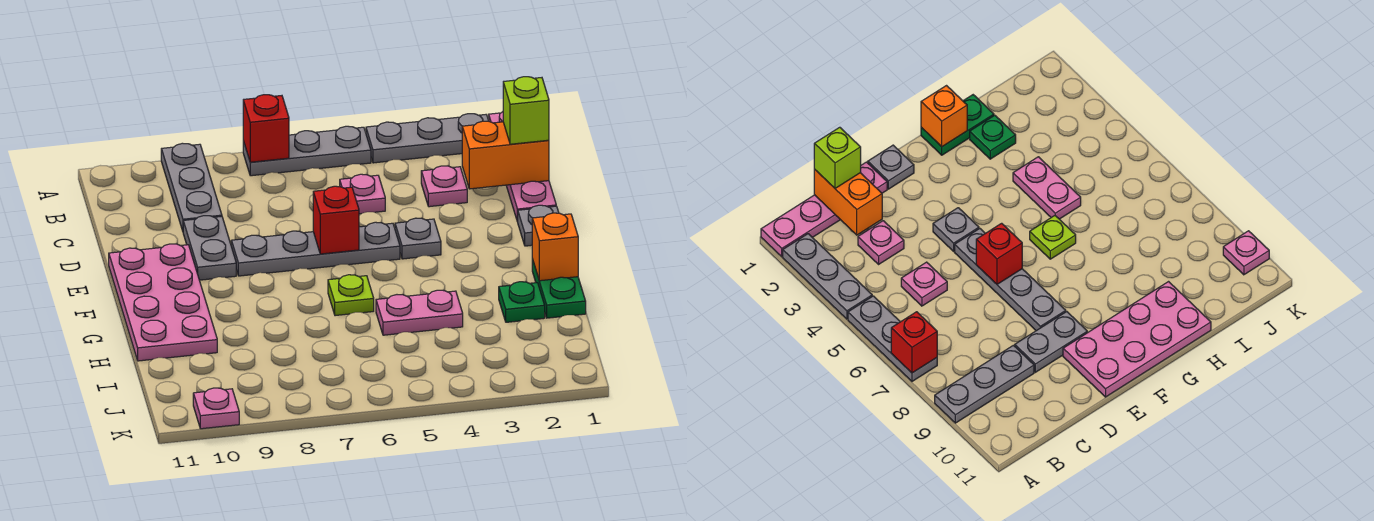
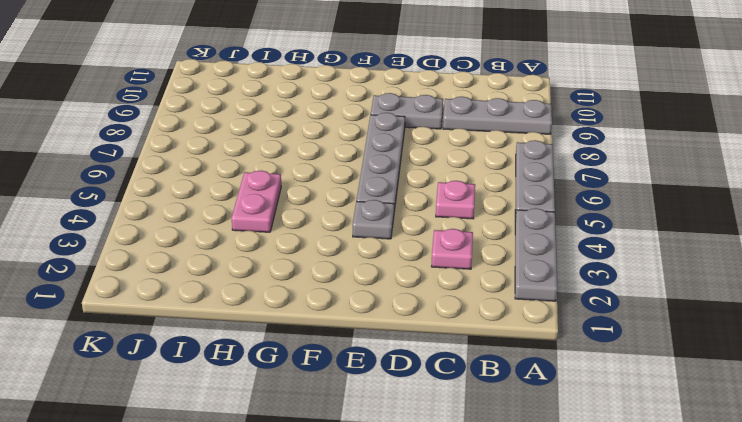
none -> pink 1x4 plate [489,112,556,222]
none -> grey 1x1 plate [518,205,559,246]
none -> pink 2x4 plate [109,244,217,361]

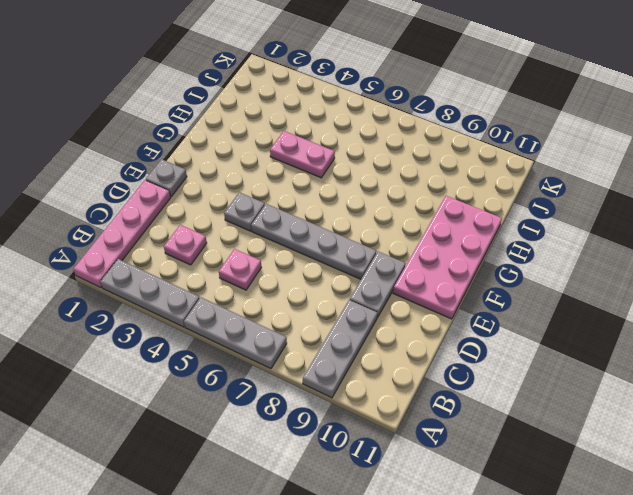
none -> green 1x2 plate [532,259,586,318]
none -> lime 1x1 plate [328,275,374,316]
none -> green 1x1 plate [499,282,545,322]

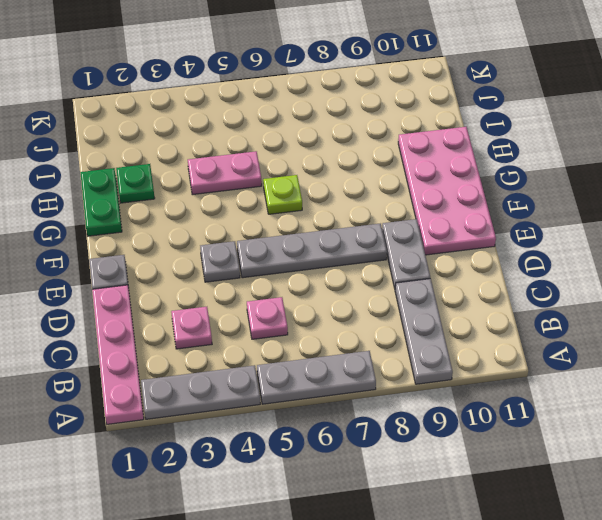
none -> pink 1x1 plate [193,388,239,429]
none -> red 1x1 brick [243,95,289,162]
none -> orange 1x2 brick [462,121,549,189]

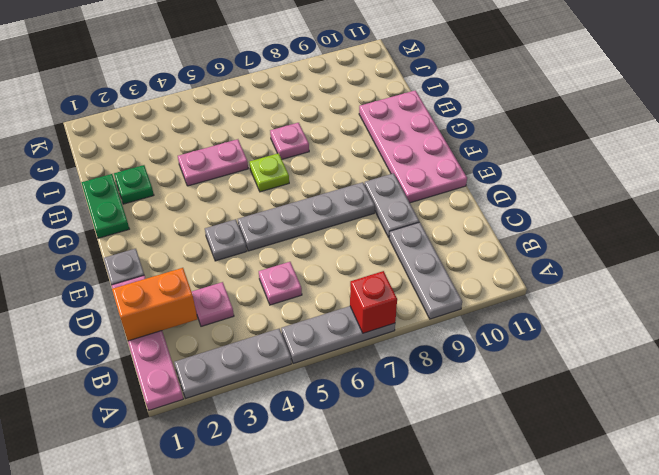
pink 1x1 plate [270,123,309,159] -> pink 1x1 plate moved to [193,388,239,429]
none -> red 1x1 brick [313,186,359,254]
none -> orange 1x1 brick [532,213,578,281]
none -> lime 1x1 brick [503,77,549,144]

